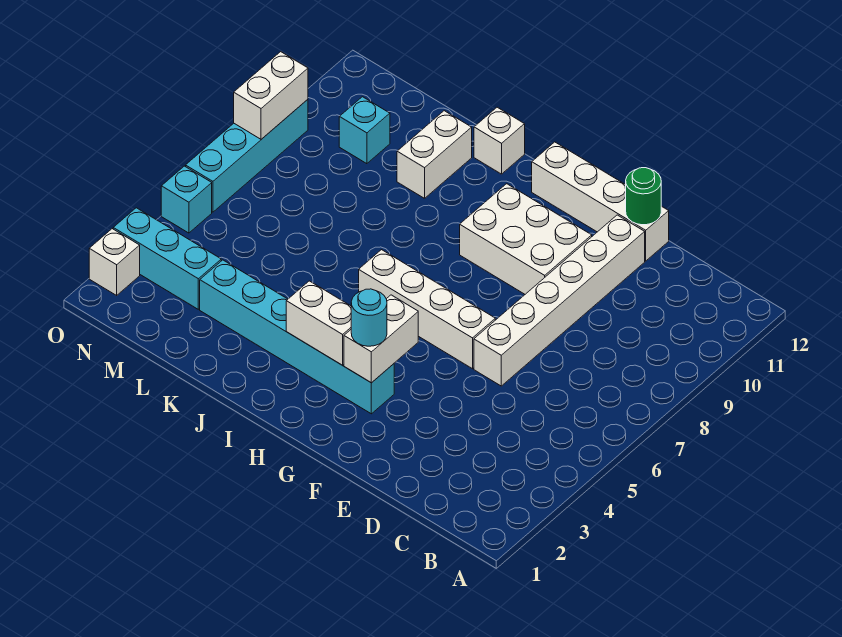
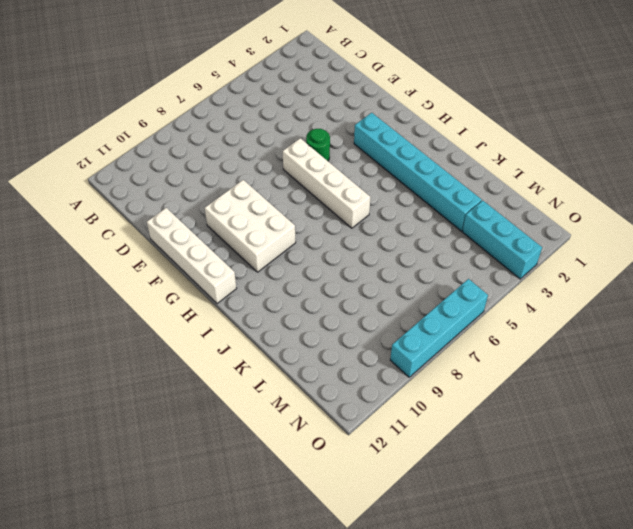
green 1x1 round brick [306,129,330,161] -> green 1x1 round brick moved to [626,168,661,225]
none -> white 1x6 brick [474,215,645,386]
none -> white 1x1 brick [474,107,525,174]
none -> white 1x2 brick [397,111,472,198]

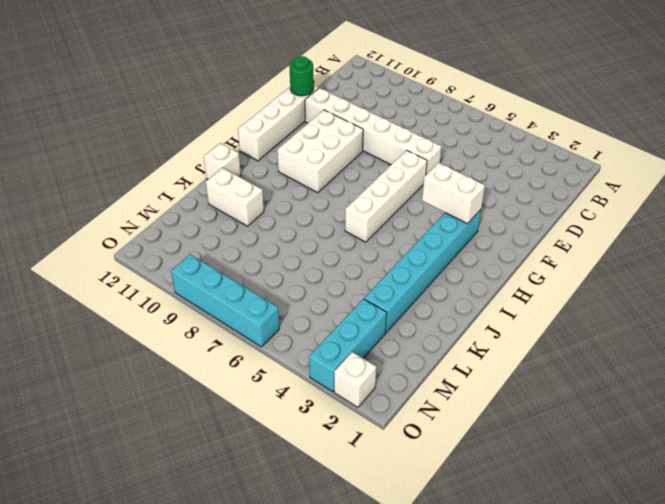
none -> cyan 1x1 brick [339,97,390,164]
none -> cyan 1x1 brick [161,166,212,233]
none -> white 1x2 brick [286,281,351,365]

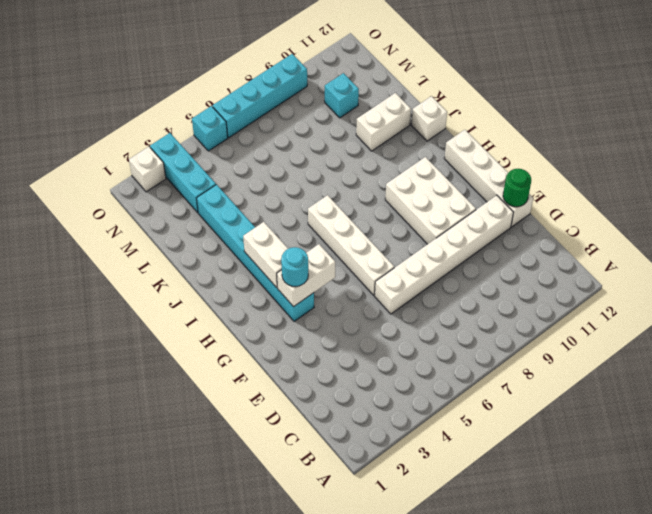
none -> white 1x2 brick [234,52,308,139]

